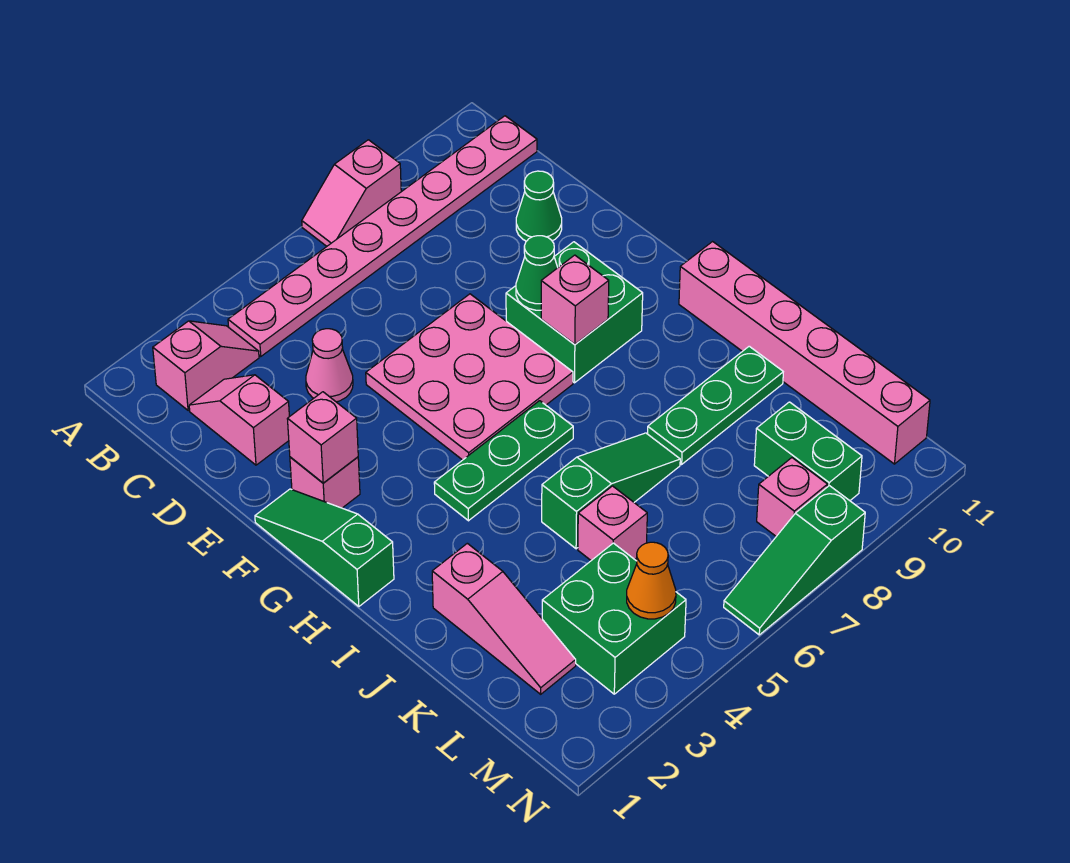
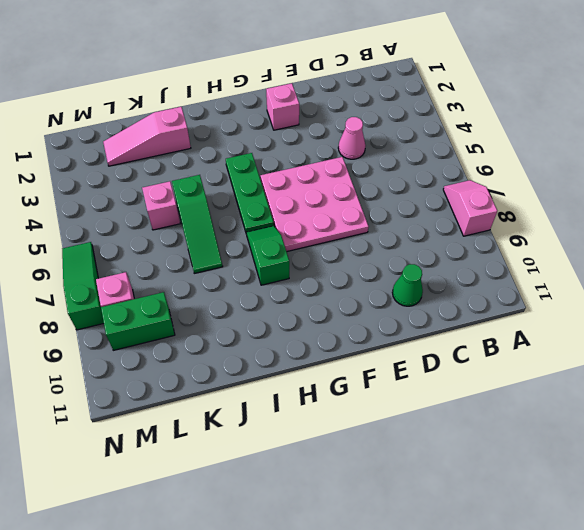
green 1x2 slope [246,226,289,285] -> none
none -> pink 1x2 slope [153,321,259,411]
none -> pink 1x8 plate [228,116,537,356]
none -> pink 1x2 slope [189,375,289,465]

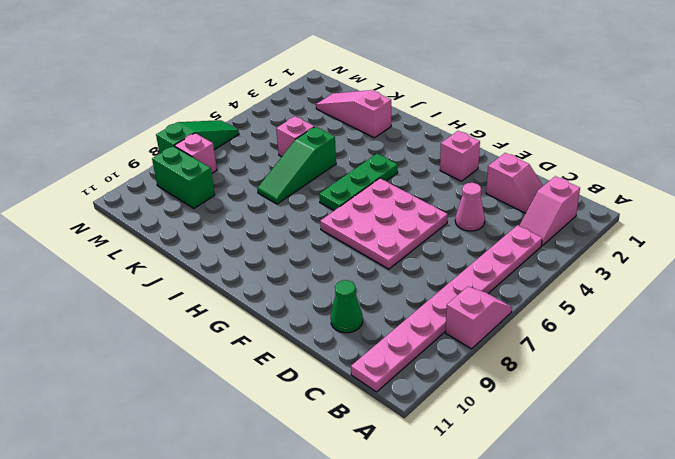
none -> green 1x3 slope [255,489,394,606]
none -> green 2x2 brick [506,242,643,383]
none -> pink 1x6 brick [679,242,930,464]

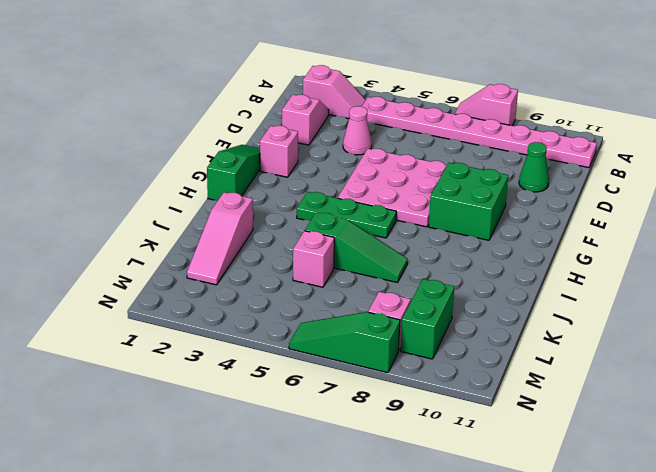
none -> pink 1x6 brick [679,242,930,464]
none -> green 1x3 plate [648,346,783,464]
none -> green 2x2 brick [542,543,686,694]

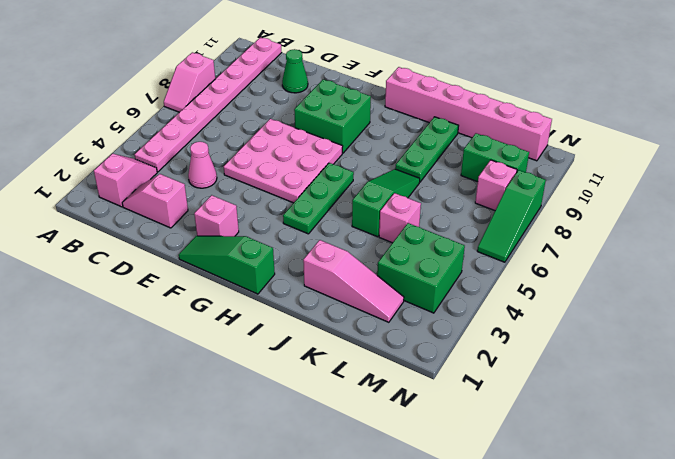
none -> pink 1x1 brick [288,392,358,483]
none -> green 1x1 cone [516,236,558,310]
none -> pink 1x1 brick [541,255,609,344]

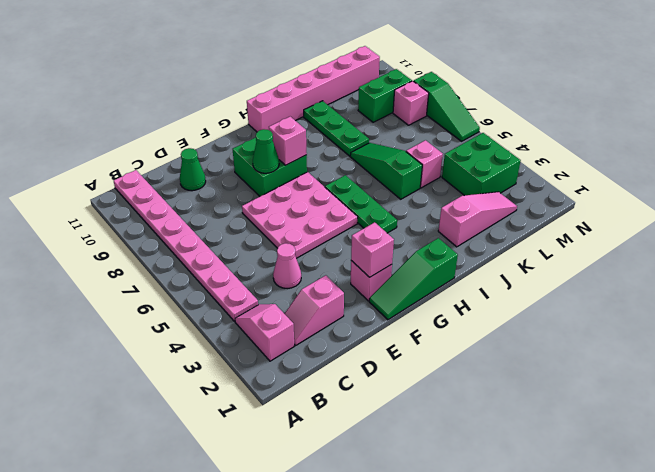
none -> pink 1x2 slope [302,140,401,246]
none -> orange 1x1 cone [627,542,676,619]

